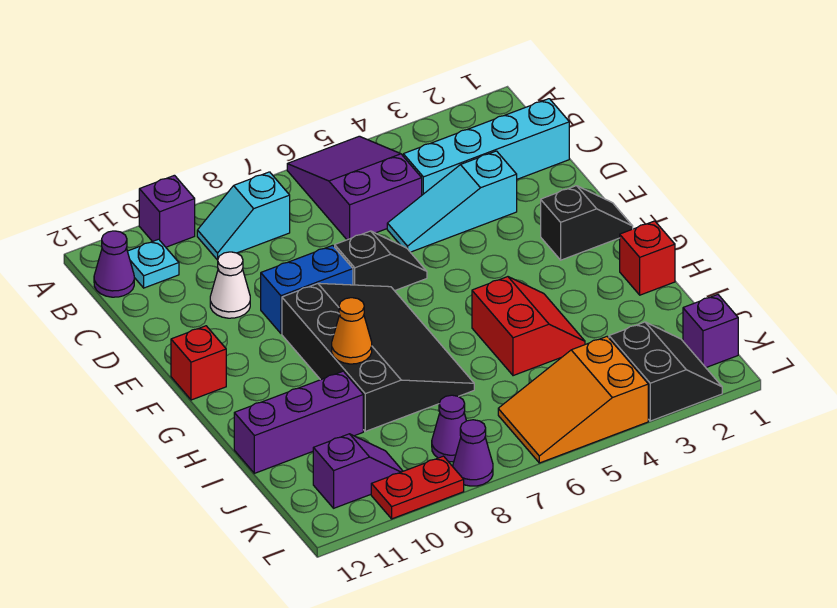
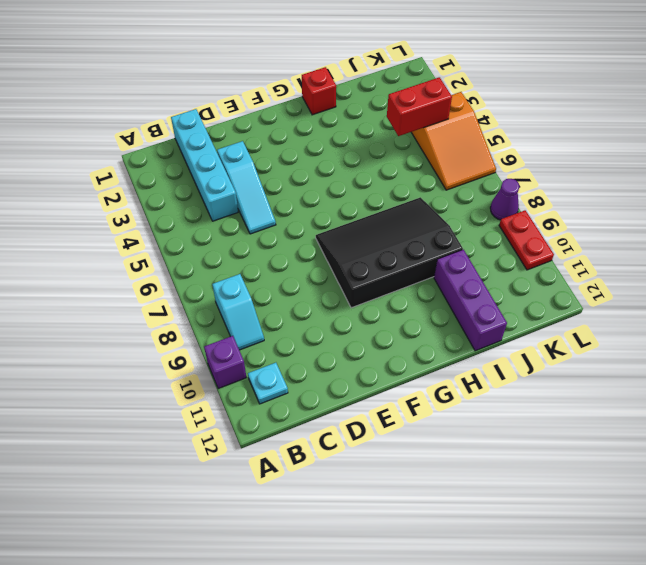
red 1x2 brick [387,77,452,136] -> none
none -> purple 2x3 slope [287,136,422,240]
none -> purple 1x1 cone [94,231,134,297]
none -> white 1x1 cone [210,252,250,318]

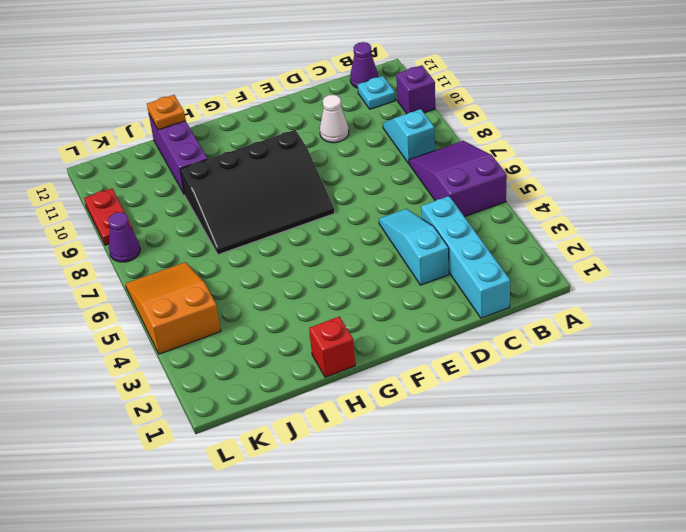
purple 2x3 slope [409,141,507,217] -> purple 2x3 slope turned to [287,136,422,240]
orange 1x1 plate [147,95,186,130] -> none
none -> black 1x2 slope [335,231,427,291]
none -> blue 1x2 brick [261,245,353,333]
none -> black 1x2 slope [541,186,633,260]

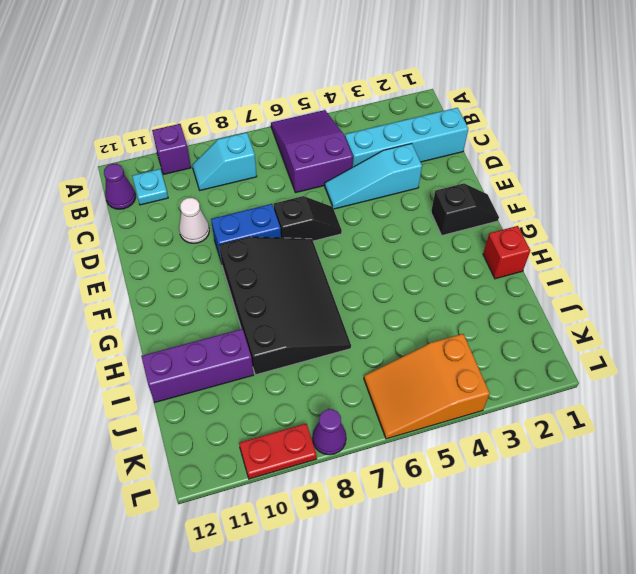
none -> red 1x1 brick [171,326,226,400]
none -> red 2x2 slope [472,277,585,376]
none -> purple 1x1 brick [683,295,738,367]

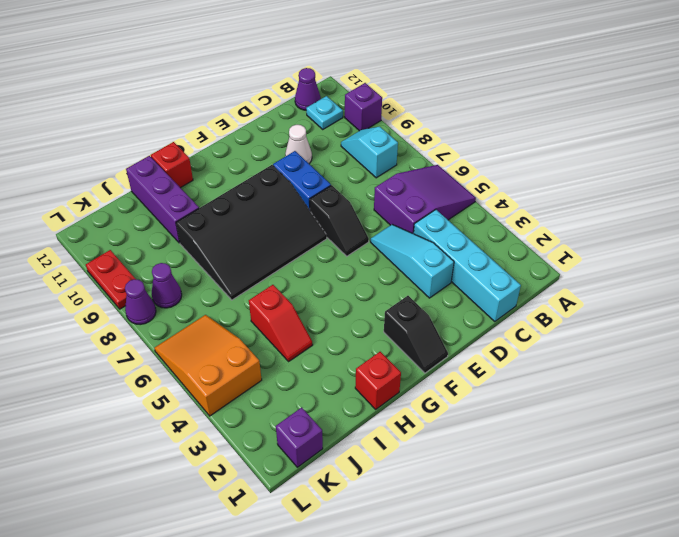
red 1x1 brick [151,142,193,188] -> red 1x1 brick moved to [171,326,226,400]
red 1x2 slope [249,285,313,361] -> red 2x2 slope [472,277,585,376]
none -> black 2x2 slope [609,322,722,421]
none -> purple 1x2 slope [313,434,403,508]
none -> orange 1x1 cone [332,298,372,364]

